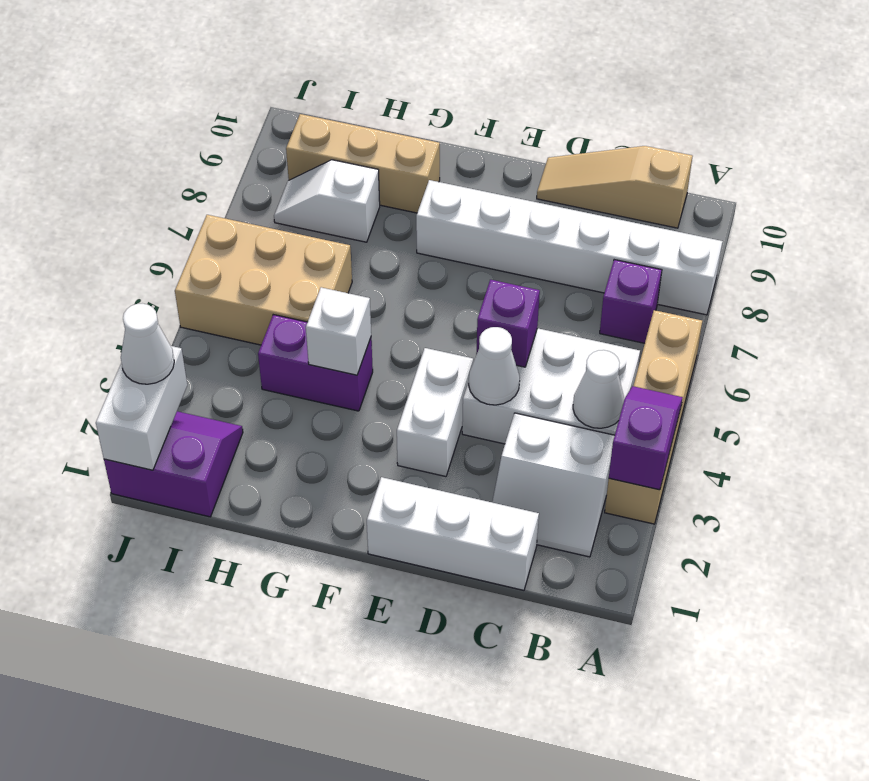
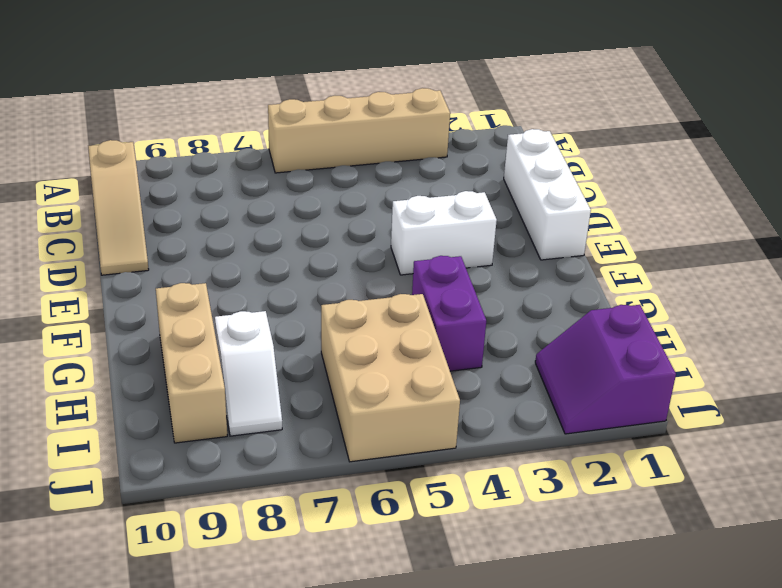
none -> white 1x6 brick [416,180,723,315]
none -> white 2x2 slope [492,413,615,557]
none -> white 2x3 brick [462,328,640,444]

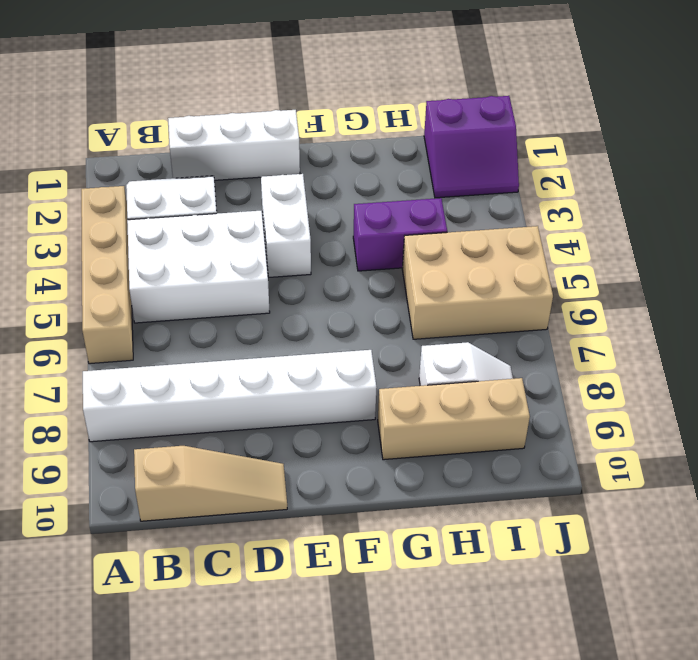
none -> purple 1x1 brick [600,260,662,343]
none -> purple 1x2 slope [609,386,683,490]
none -> white 1x1 cone [573,350,624,428]

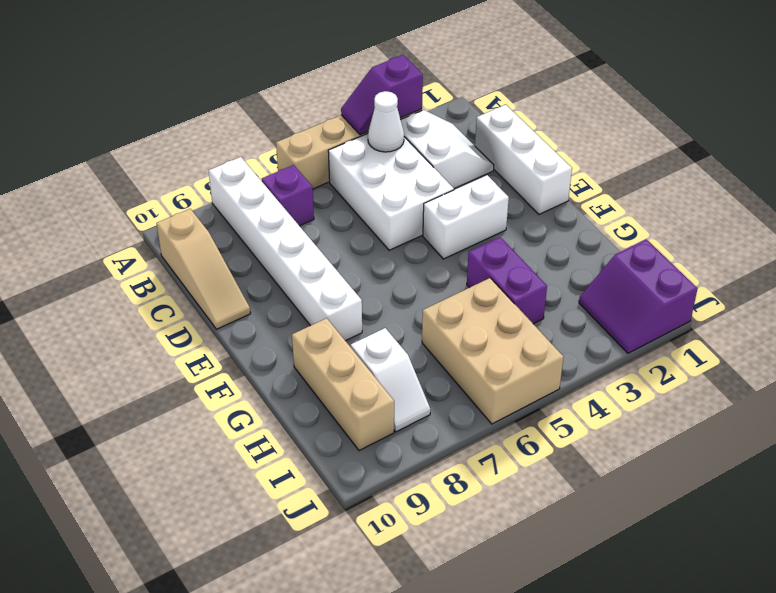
none -> white 1x1 cone [469,327,520,405]
none -> purple 1x1 brick [476,280,540,367]
none -> white 1x1 brick [306,287,371,375]

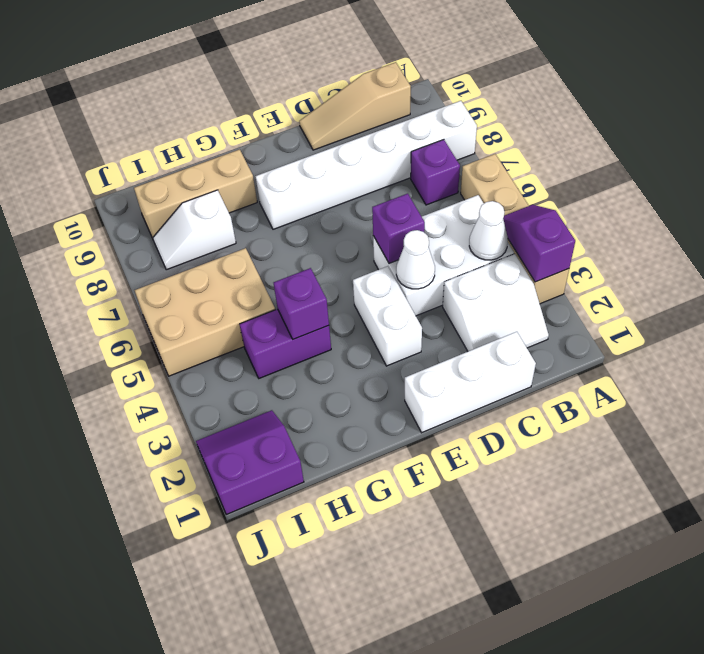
purple 1x1 brick [274,268,329,339] -> white 1x1 brick [306,287,371,375]
none -> white 1x2 brick [96,346,187,470]
none -> white 1x1 cone [121,304,174,384]

